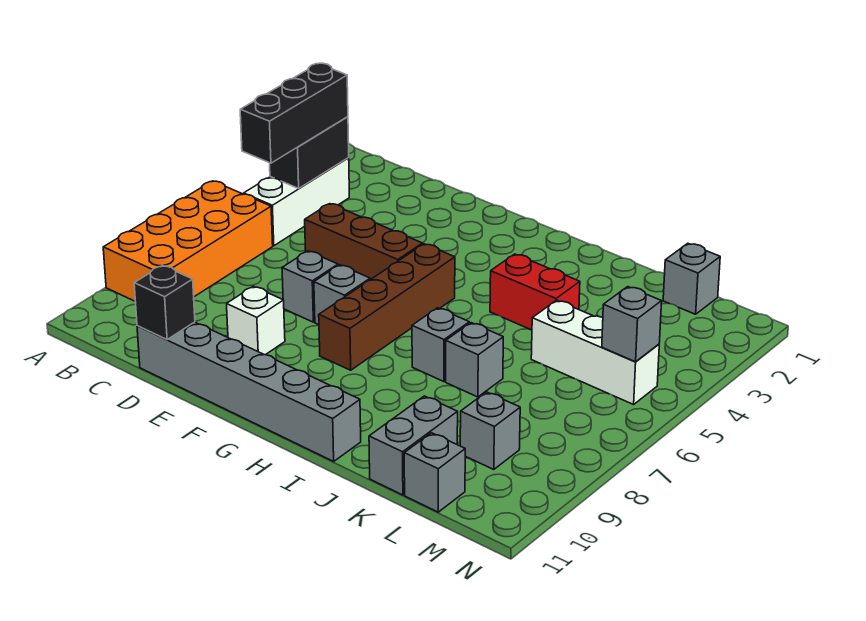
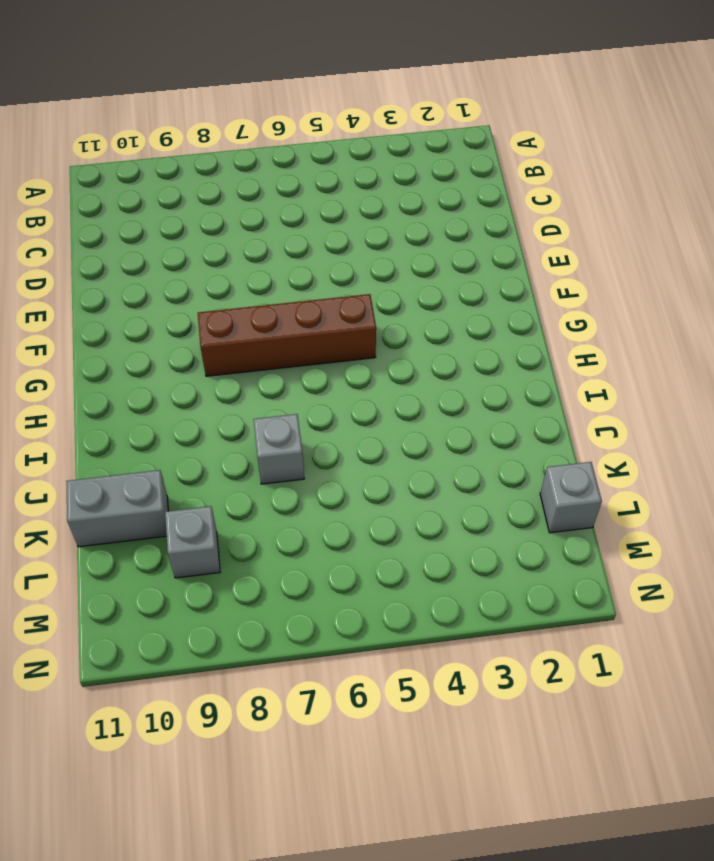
none -> orange 2x4 brick [103,181,273,301]
none -> white 1x3 brick [244,158,349,246]
none -> brown 1x3 brick [305,204,423,280]

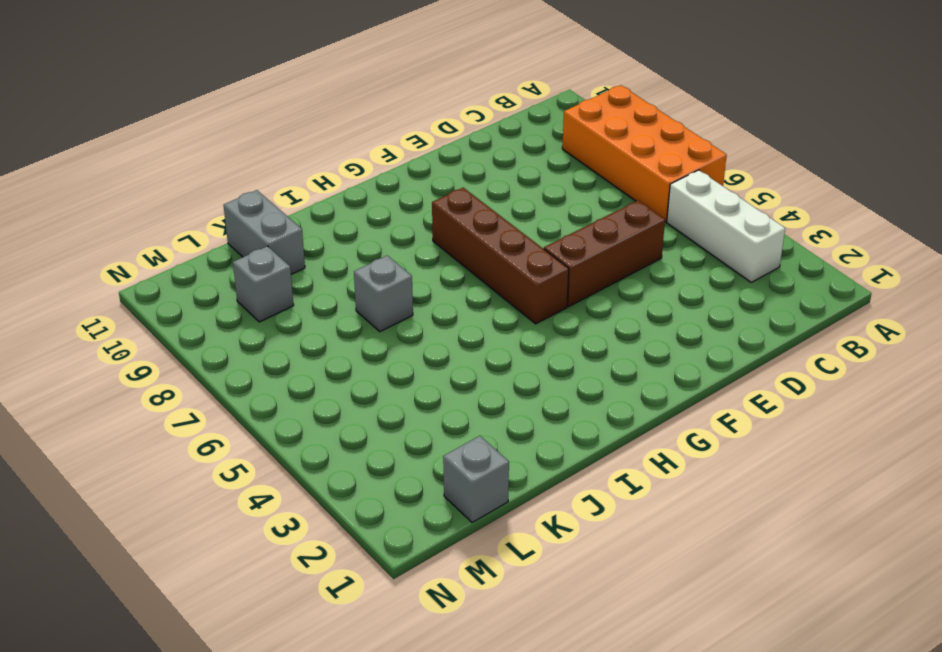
none -> grey 1x6 brick [137,322,361,461]
none -> grey 1x1 brick [282,251,338,322]
none -> white 1x1 brick [227,286,285,355]

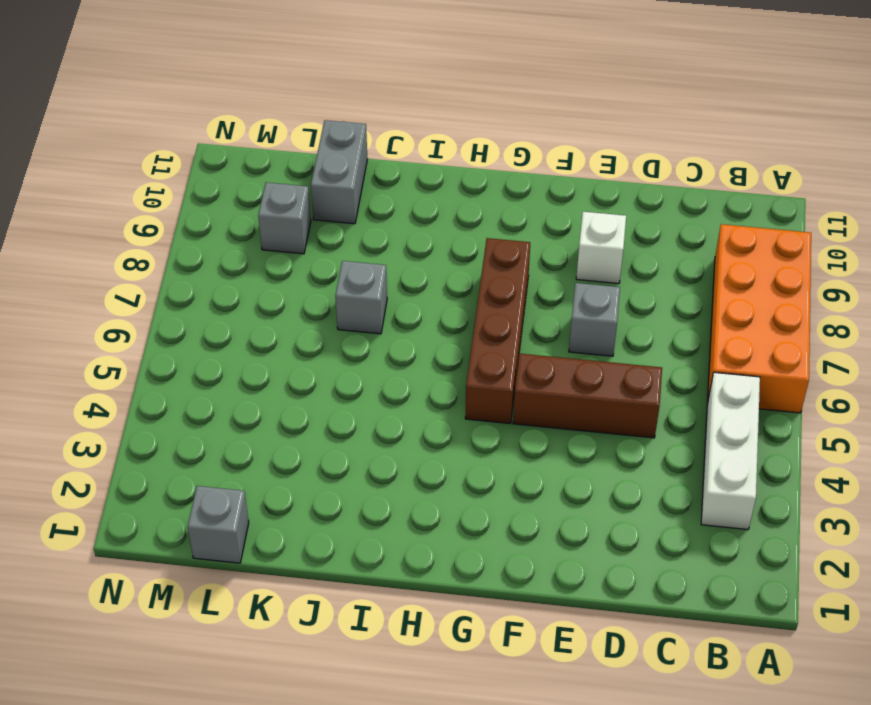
none -> grey 1x6 brick [137,322,361,461]
none -> grey 1x1 brick [314,265,370,325]
none -> red 1x2 brick [490,254,580,330]

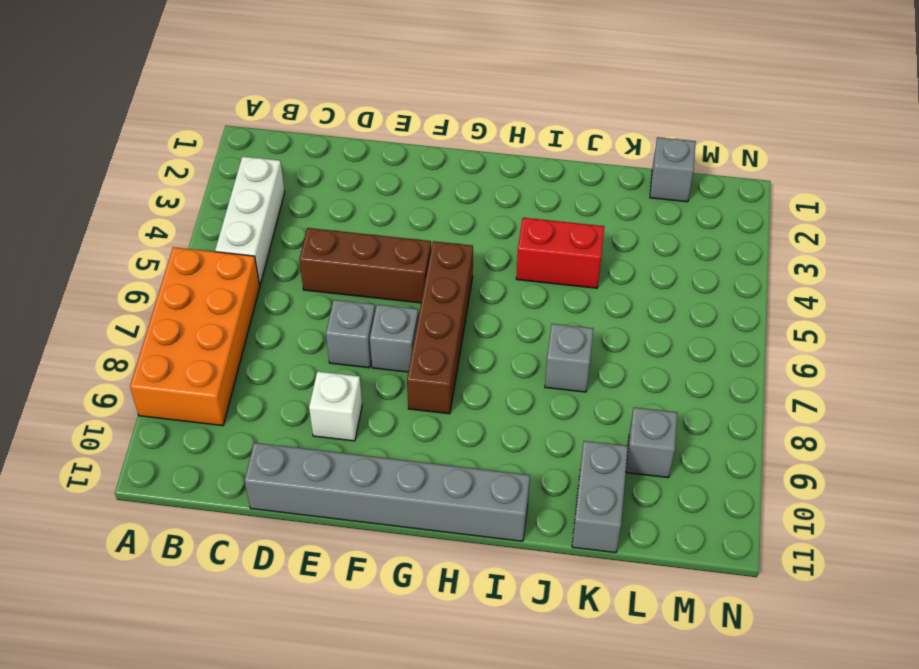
none -> grey 1x1 brick [412,308,469,382]
none -> white 1x3 brick [531,300,659,404]
none -> grey 1x1 brick [404,433,465,512]

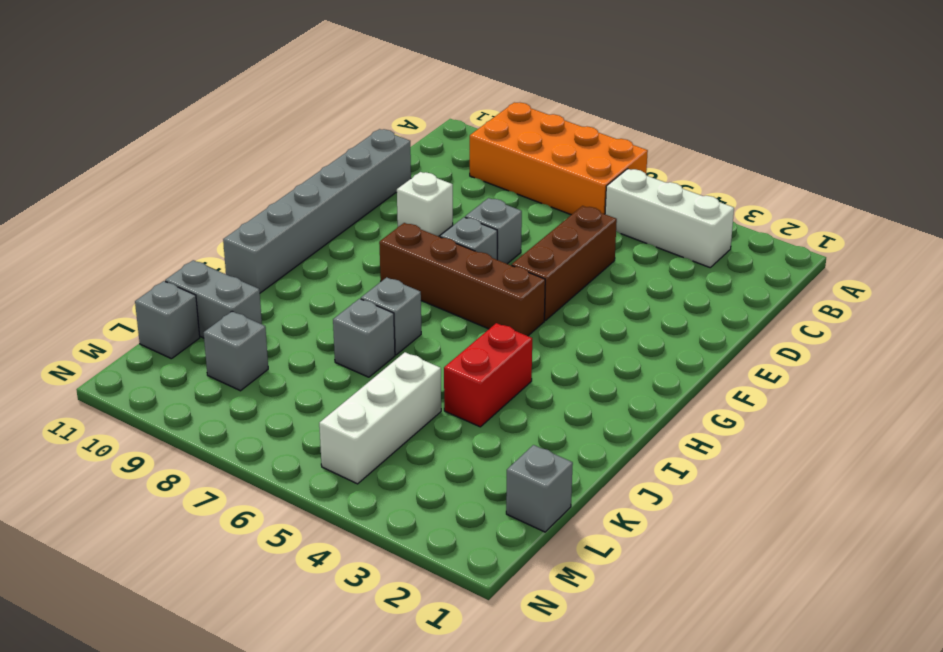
none -> black 1x2 brick [270,117,349,188]
none -> black 1x1 brick [134,265,195,340]
none -> grey 1x1 brick [602,287,662,362]

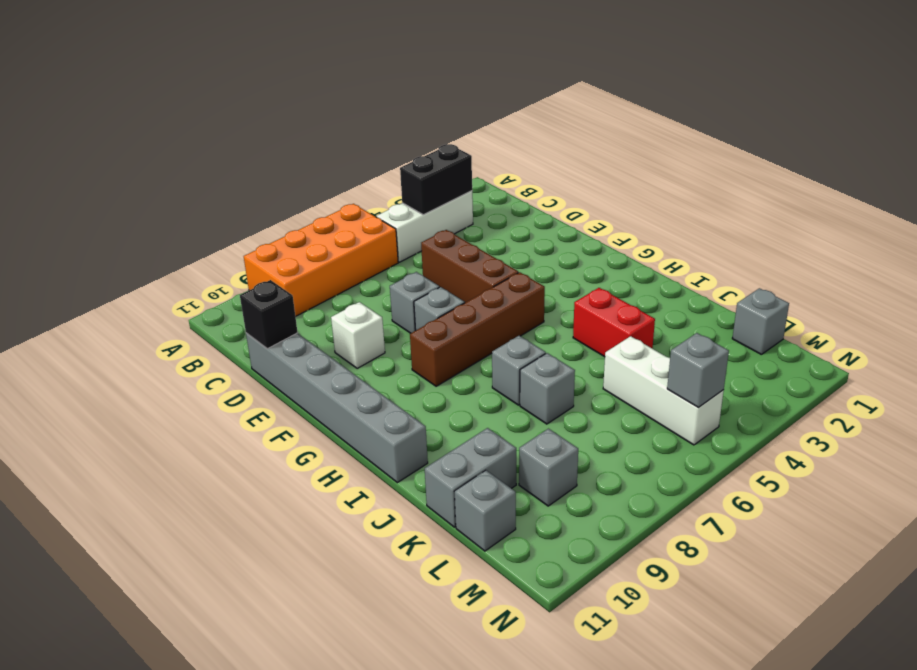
none -> black 1x3 brick [240,63,348,163]

